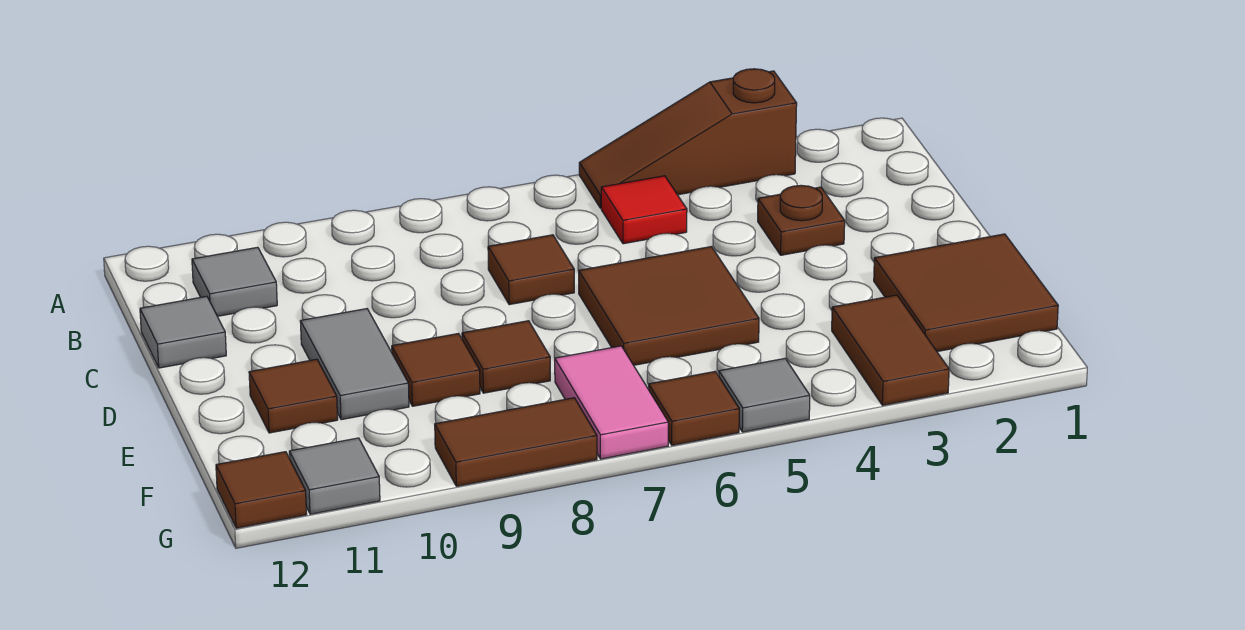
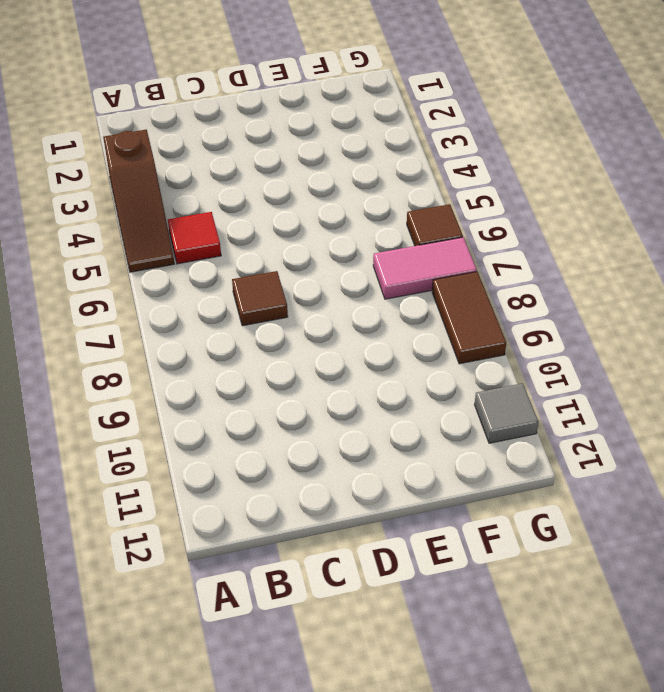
none -> grey 1x1 tile [192,247,277,316]
none -> brown 1x1 plate [758,185,845,255]
none -> grey 1x1 tile [140,296,226,368]

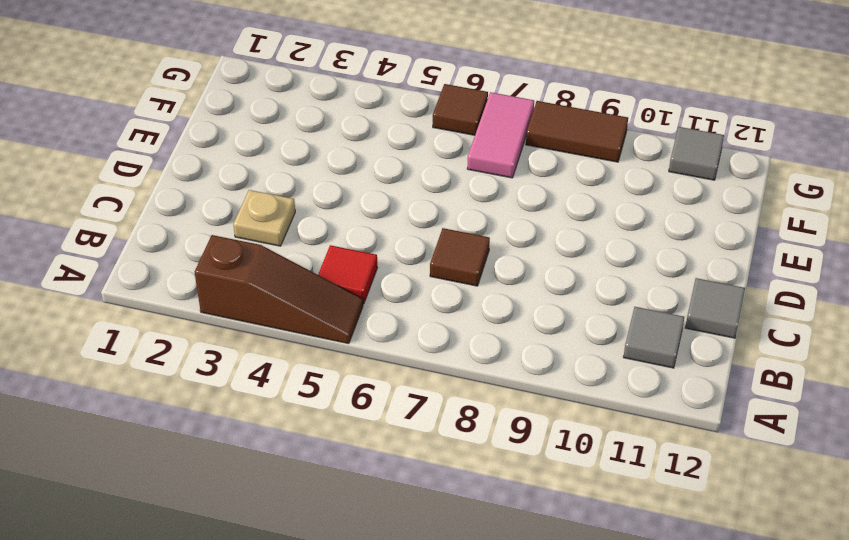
tan 1x1 plate [233,190,295,246] -> brown 1x1 plate [758,185,845,255]
none -> brown 2x2 tile [579,247,759,365]
none -> grey 1x2 tile [300,309,409,420]
none -> brown 2x2 tile [874,234,1058,352]

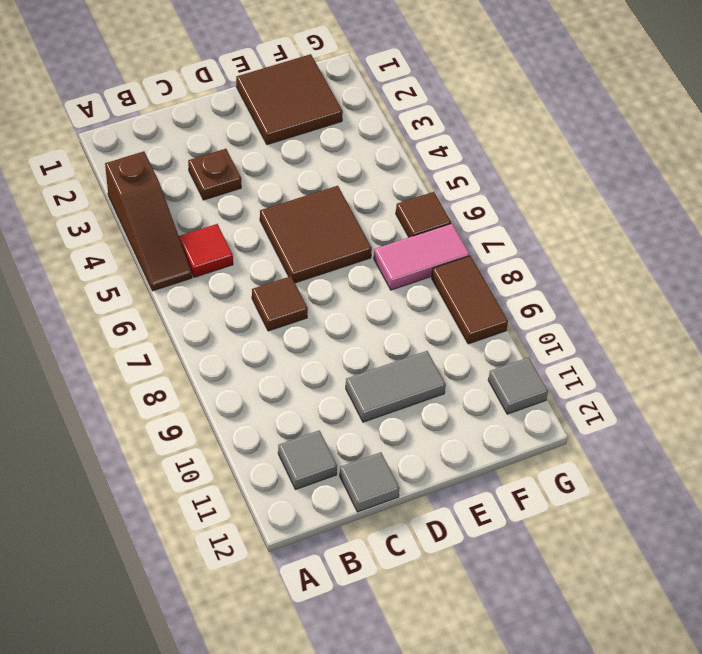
none -> brown 1x1 tile [462,321,550,393]
none -> brown 1x1 tile [392,334,480,406]
none -> brown 1x1 tile [249,359,338,433]

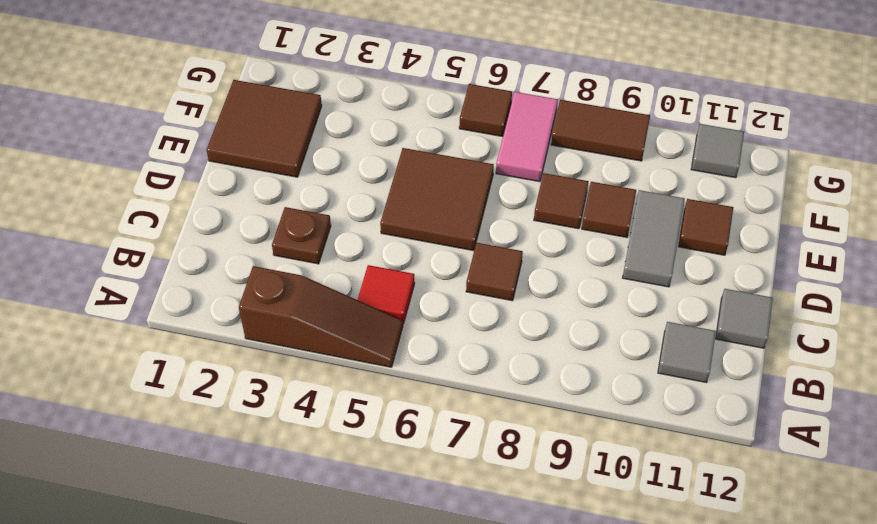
none -> brown 1x2 tile [832,295,949,405]
none -> grey 1x1 tile [719,358,810,432]
none -> brown 1x1 tile [216,452,307,528]

